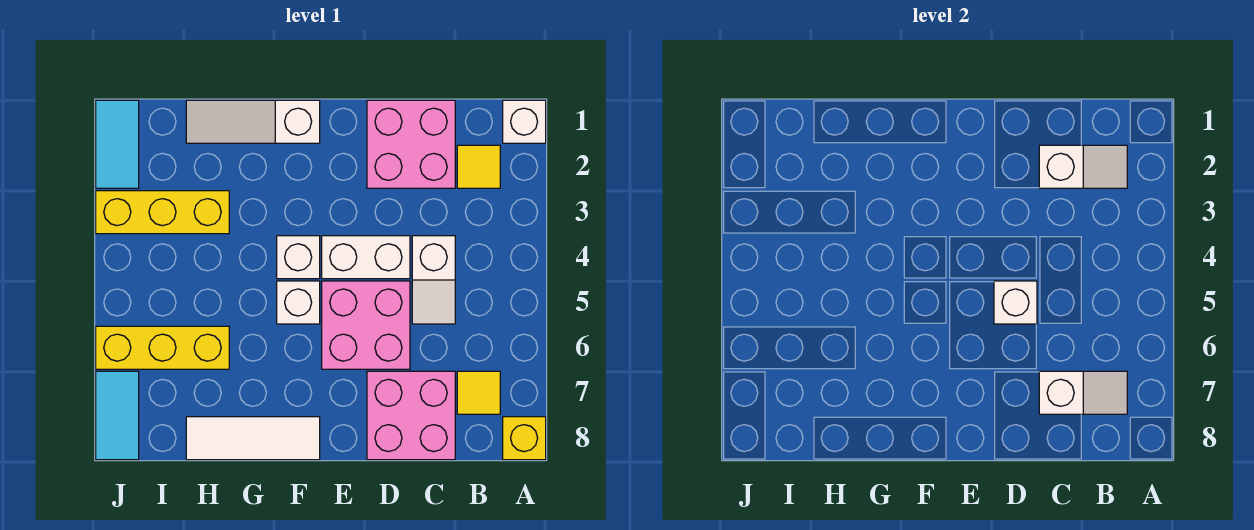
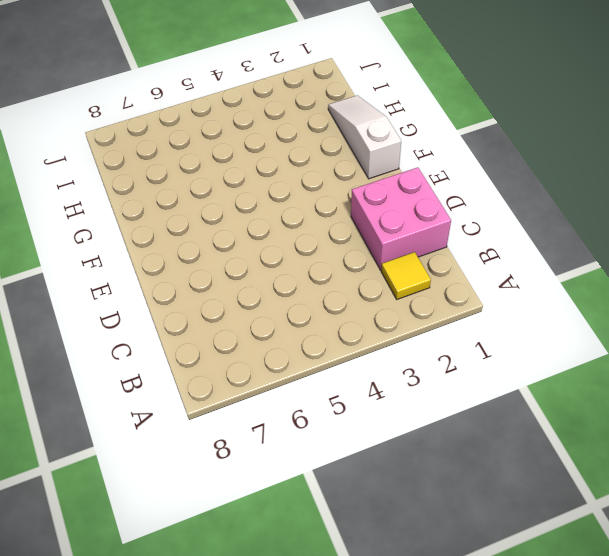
none -> white 1x1 brick [503,100,546,143]
none -> yellow 1x1 brick [503,417,546,460]
none -> yellow 1x1 tile [457,371,500,414]

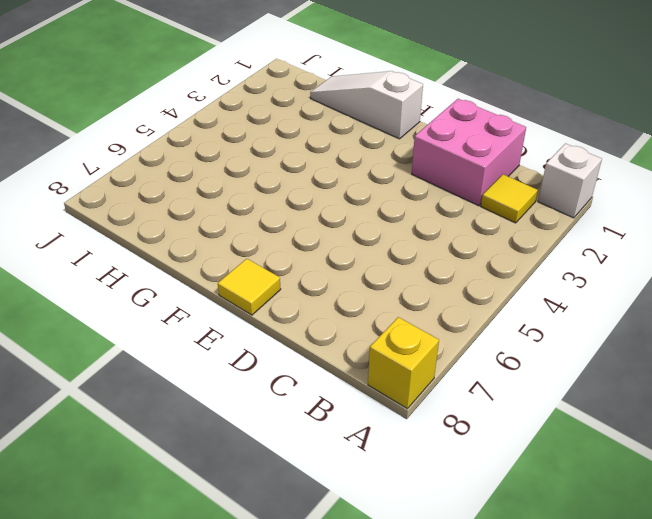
yellow 1x1 tile [218,259,281,315] -> yellow 1x1 tile moved to [457,371,500,414]
none -> white 1x2 slope [412,236,455,324]
none -> pink 2x2 brick [367,371,455,460]
none -> white 1x2 brick [322,236,410,279]

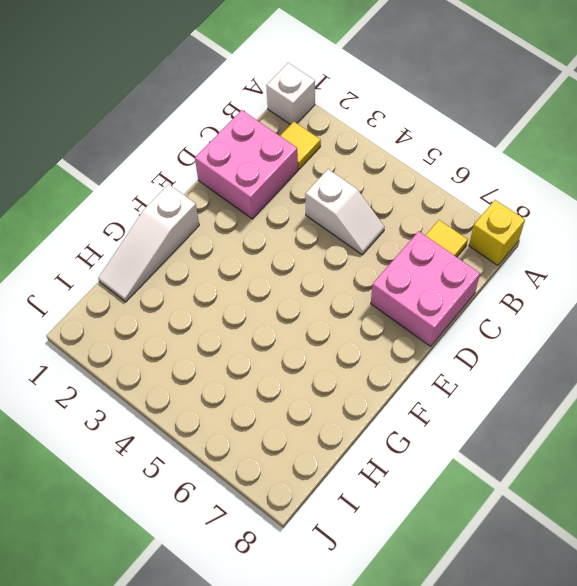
none -> white 1x2 brick [322,236,410,279]
none -> pink 2x2 brick [322,281,410,369]
none -> white 1x1 brick [277,236,320,279]

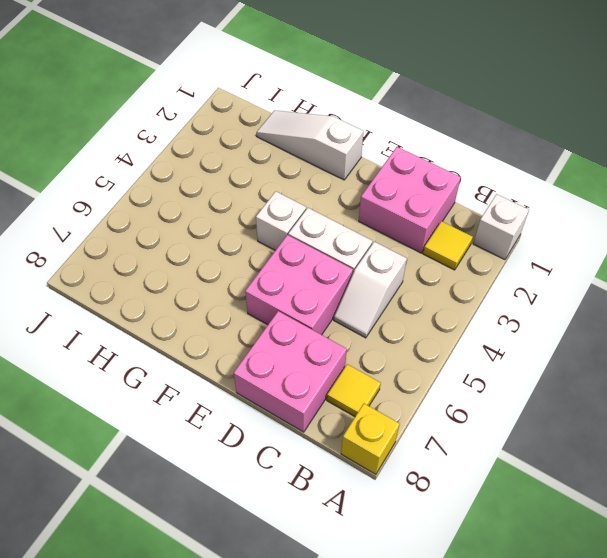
none -> white 1x1 brick [277,281,320,324]
none -> white 1x3 tile [186,417,320,460]
none -> yellow 1x3 brick [96,191,229,234]

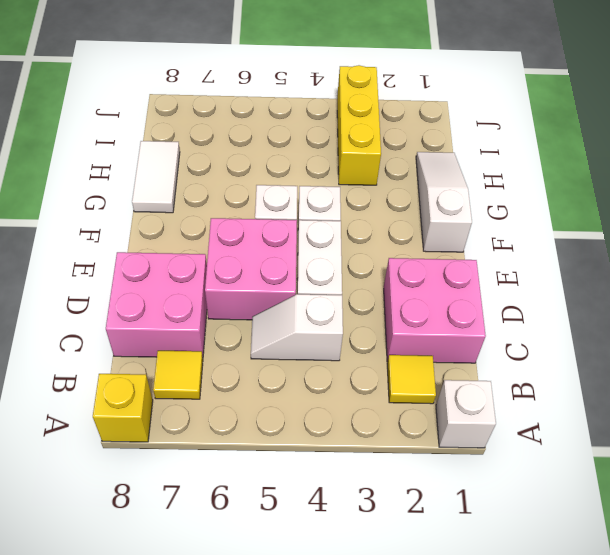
white 1x2 tile [132,141,180,213] -> white 1x3 tile [186,417,320,460]
none -> yellow 1x3 brick [96,326,229,369]
none -> cyan 1x2 tile [96,100,139,188]
none -> cyan 1x2 tile [96,371,139,460]

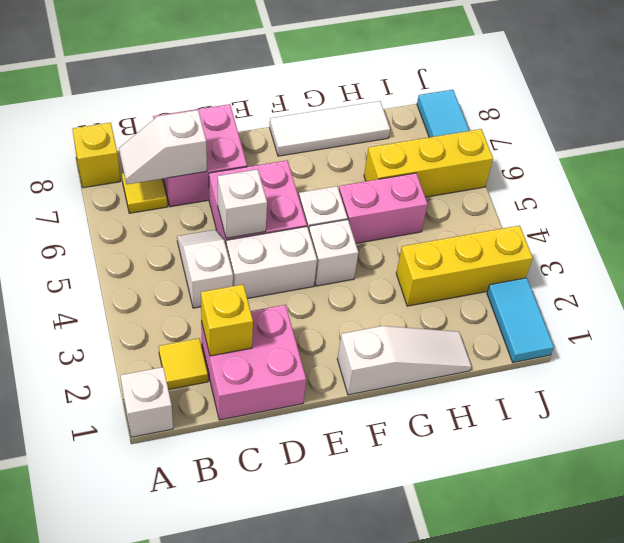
yellow 1x1 brick [201,284,253,356] -> white 1x2 slope [1039,145,1127,188]
pink 1x2 brick [339,173,428,243] -> none

